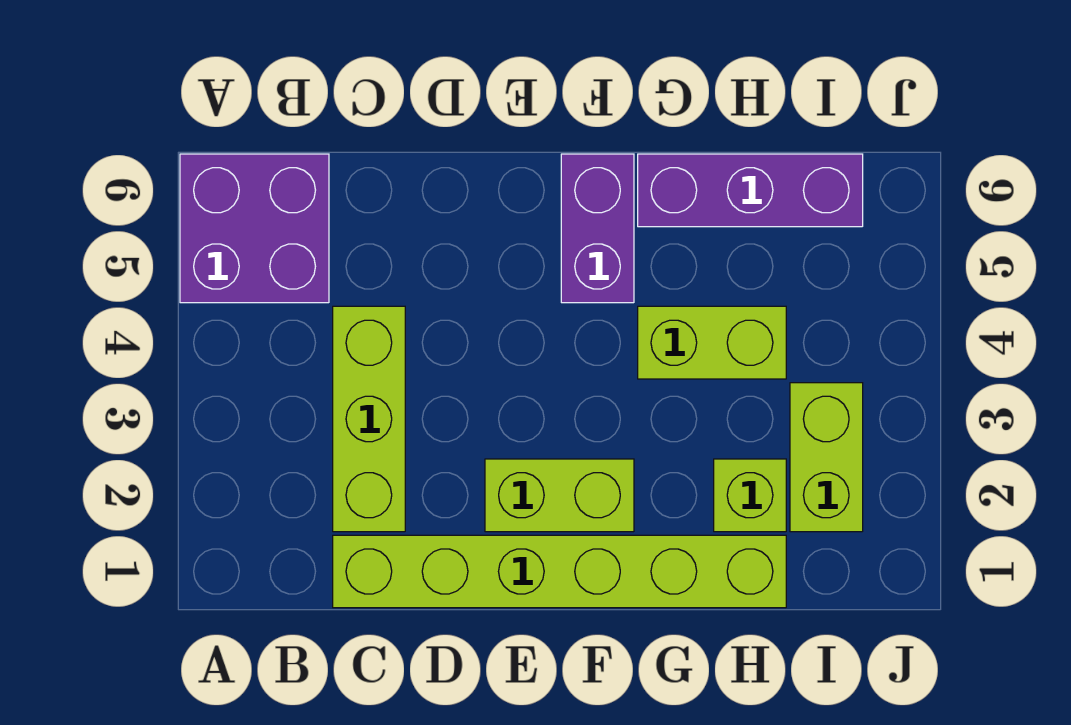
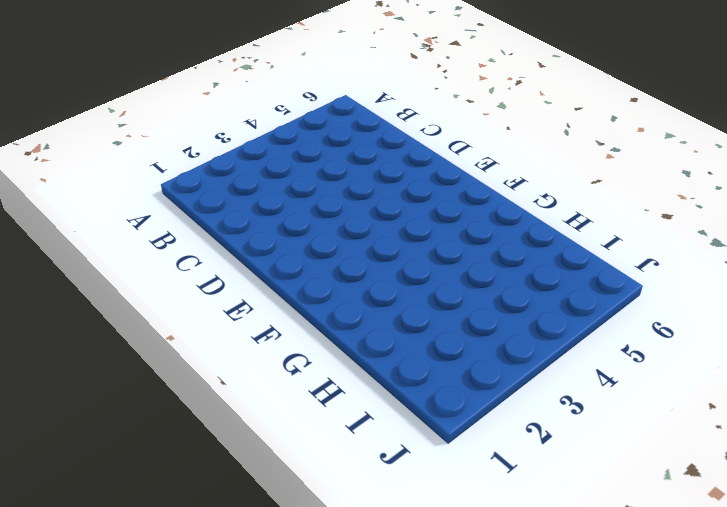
none -> purple 2x2 brick [180,154,329,303]
none -> lime 1x6 brick [333,535,786,608]

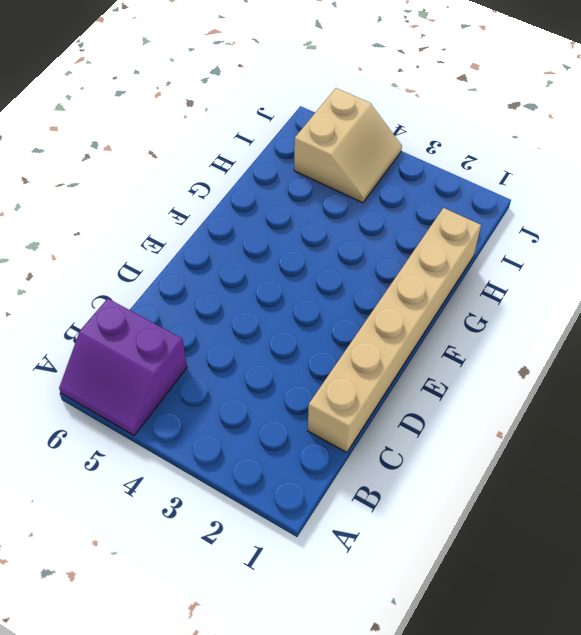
purple 2x2 slope [59,299,187,435] -> purple 2x2 brick [180,154,329,303]
tan 1x6 brick [308,208,481,452] -> lime 1x6 brick [333,535,786,608]
tan 2x2 slope [294,88,402,203] -> none
none -> lime 1x3 brick [333,306,405,532]
none -> lime 1x2 brick [485,459,634,532]

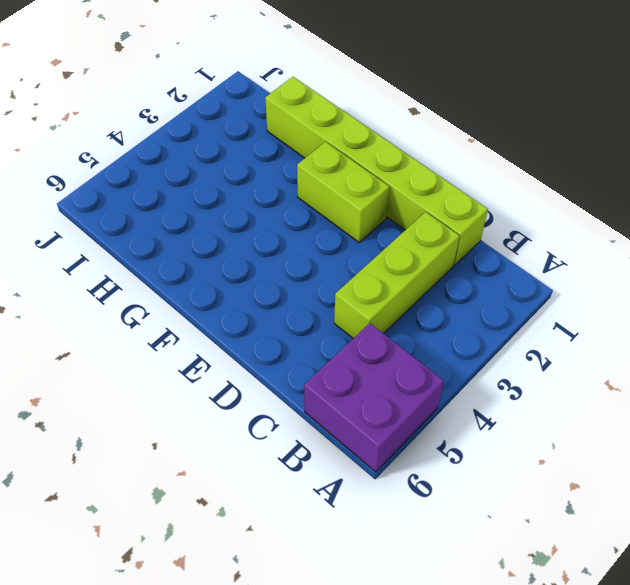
none -> purple 1x2 brick [561,154,634,303]
none -> lime 1x2 brick [638,306,786,379]

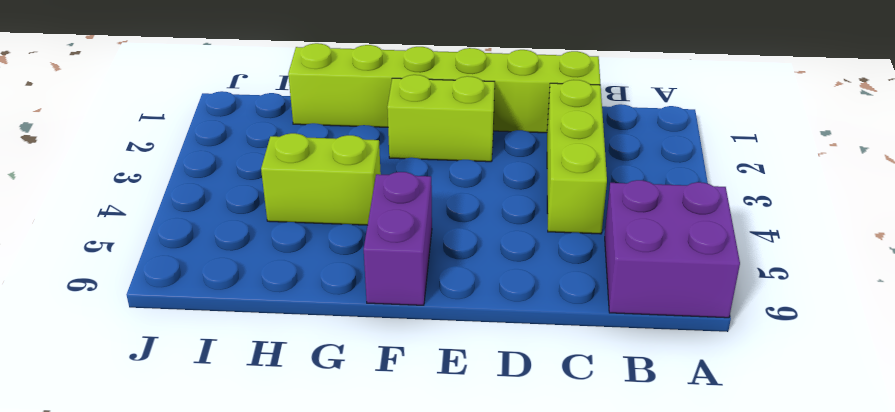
none -> purple 1x3 brick [638,154,863,227]
none -> lime 1x1 brick [714,459,786,532]

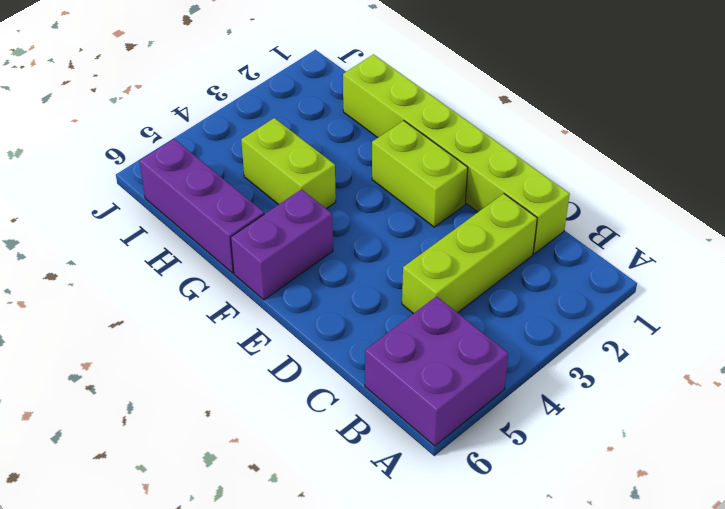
none -> lime 1x1 brick [714,459,786,532]
none -> lime 1x2 brick [790,383,863,532]

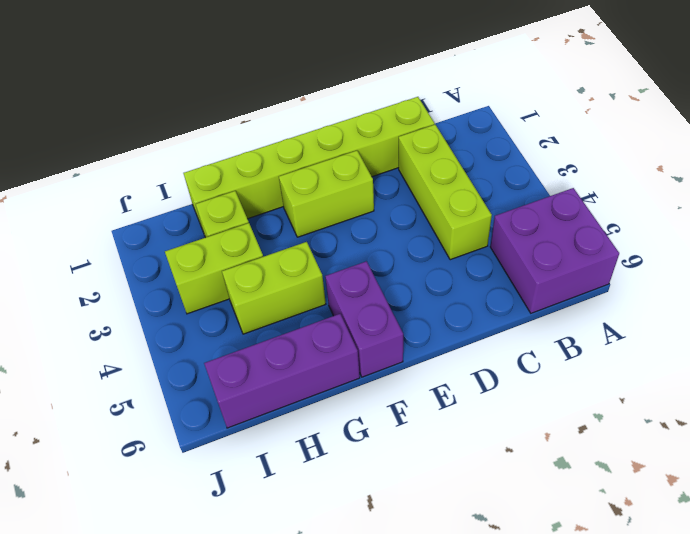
lime 1x2 brick [165,223,263,314] -> lime 1x2 brick turned to [790,383,863,532]

